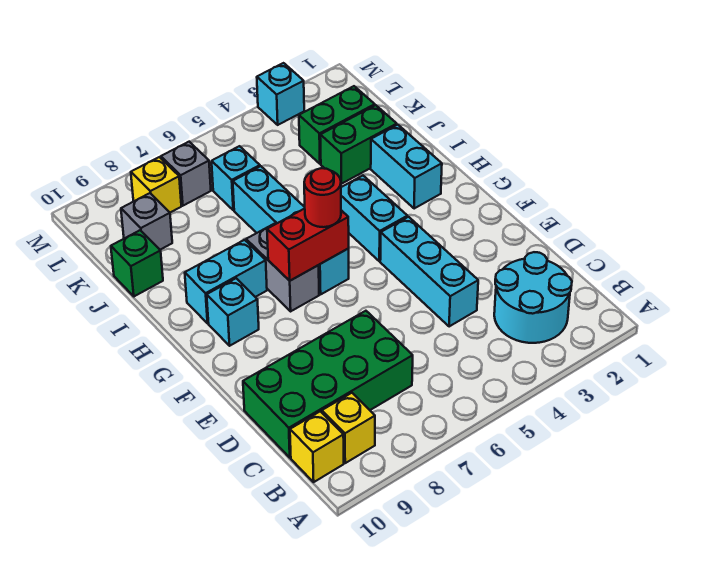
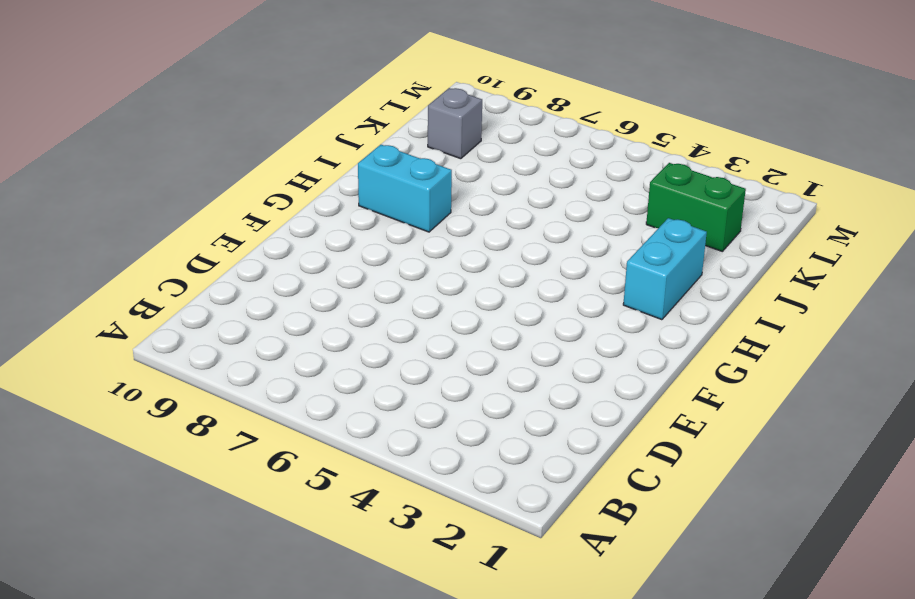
none -> cyan 2x2 round brick [494,252,572,343]
none -> yellow 1x1 brick [322,393,375,463]
none -> yellow 1x1 brick [290,411,344,482]

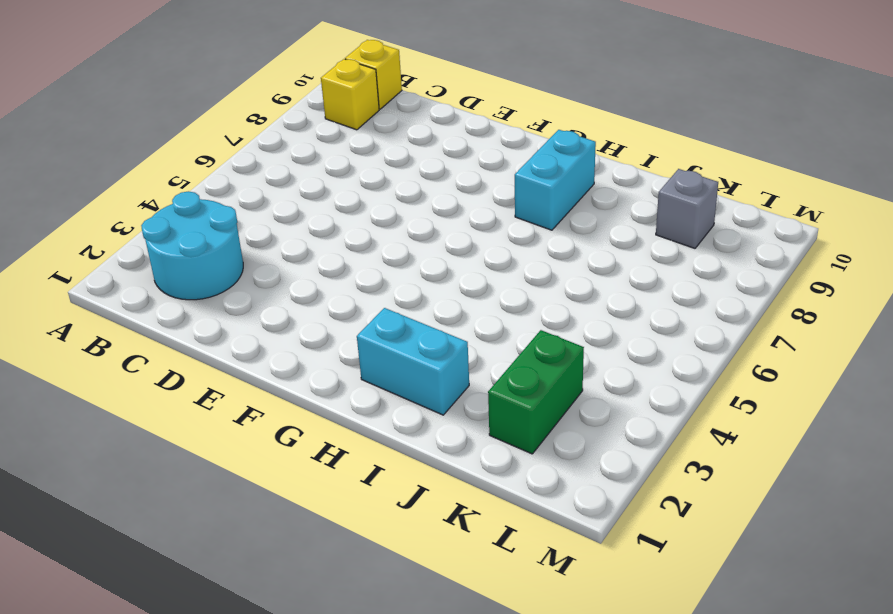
none -> green 2x4 brick [243,311,413,458]
none -> cyan 1x3 brick [380,217,478,327]
none -> cyan 1x2 brick [341,175,407,261]

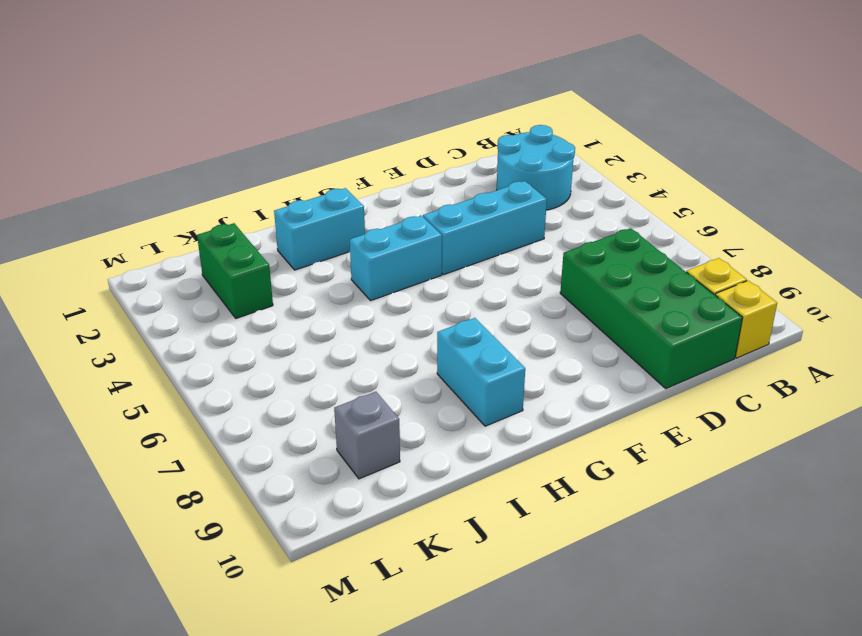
none -> cyan 1x4 brick [233,166,349,294]
none -> grey 1x2 brick [246,223,319,311]
none -> cyan 1x1 brick [207,278,259,346]

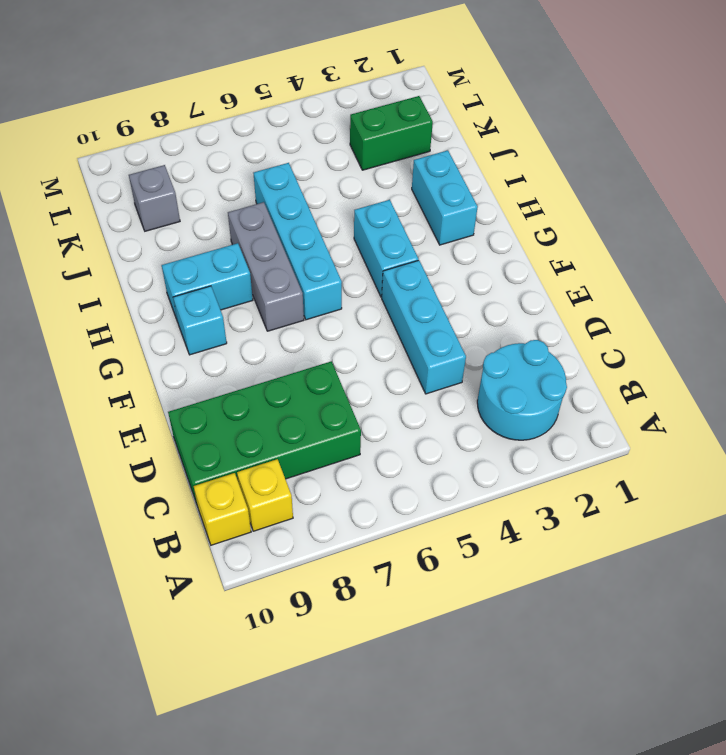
grey 1x3 brick [228,202,304,331] -> grey 1x2 brick [246,223,319,311]
none -> green 1x2 brick [320,105,397,184]
none -> green 1x1 brick [111,230,163,296]
none -> cyan 1x1 brick [212,146,260,210]

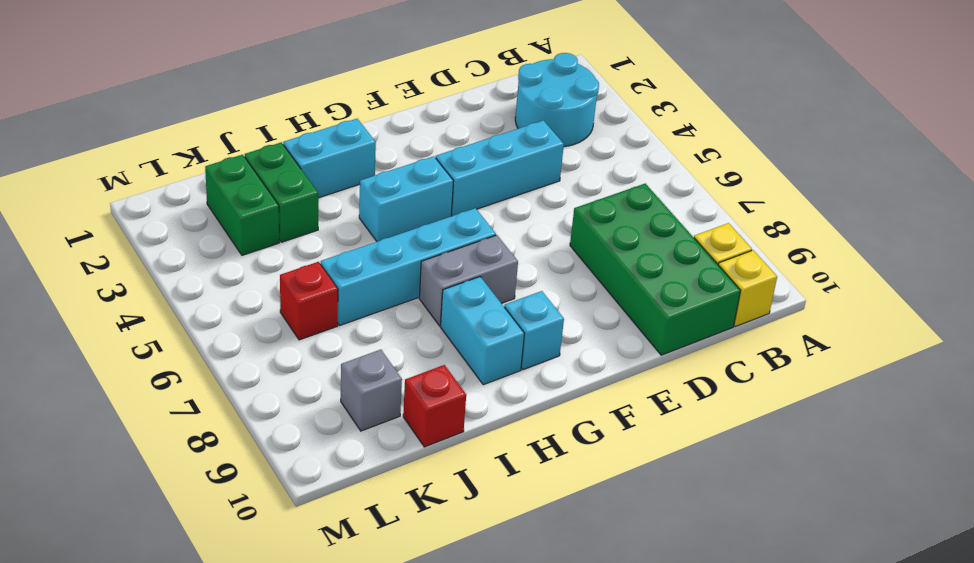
red 1x1 brick [403,365,466,447] -> green 1x1 brick [111,230,163,296]
red 1x1 brick [280,262,338,340] -> cyan 1x1 brick [212,146,260,210]
none -> grey 1x1 brick [161,142,211,206]
none -> yellow 1x1 brick [131,157,181,212]
none -> cyan 1x1 brick [257,63,304,125]

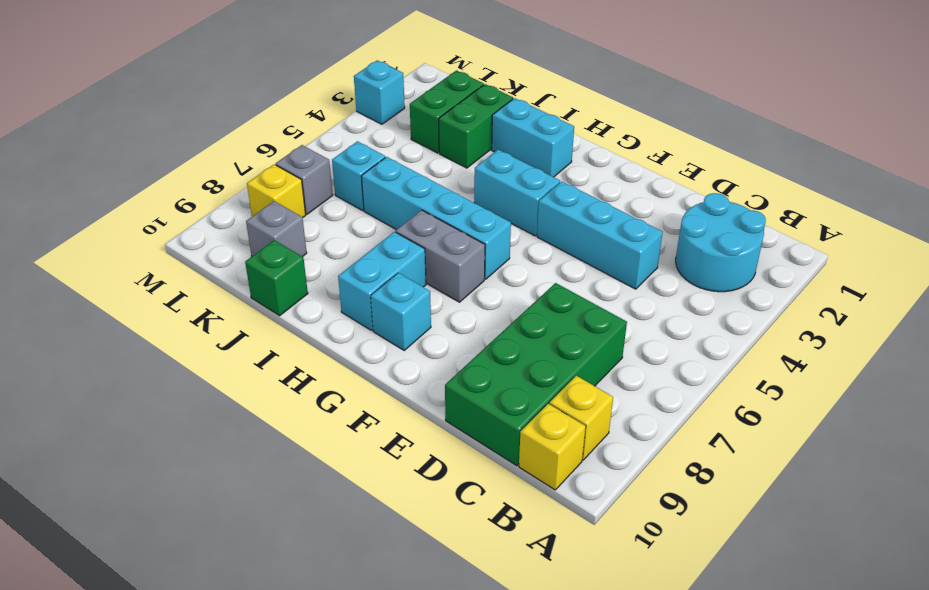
none -> red 1x2 brick [267,209,349,281]
none -> red 1x1 round brick [304,168,341,227]

